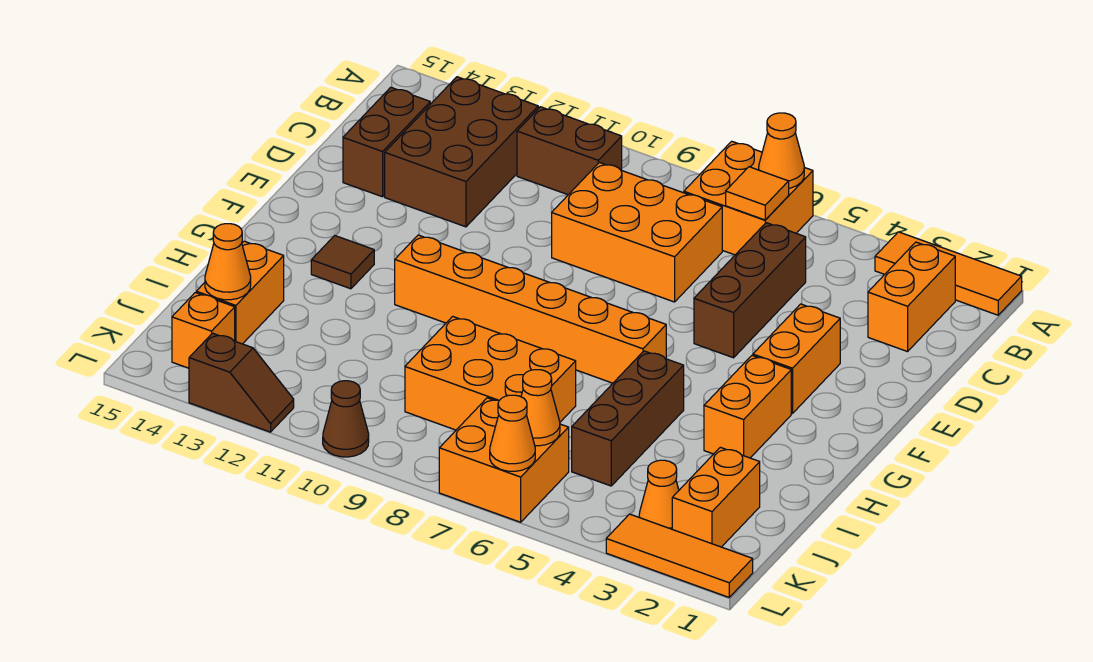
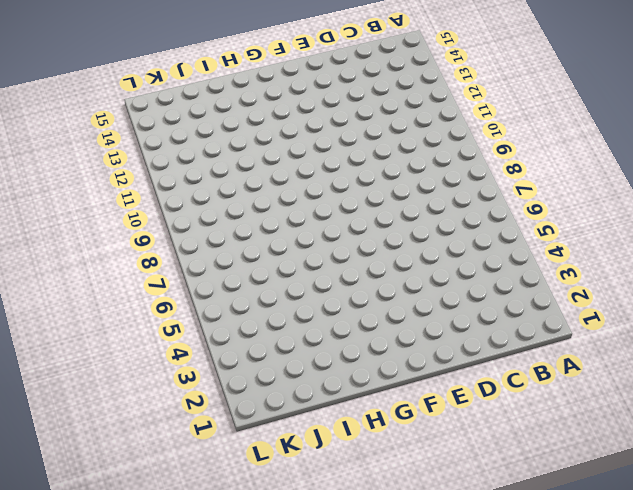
none -> orange 1x3 tile [875,232,1022,315]
none -> orange 2x2 brick [684,141,813,255]
none -> orange 1x2 brick [868,242,955,352]

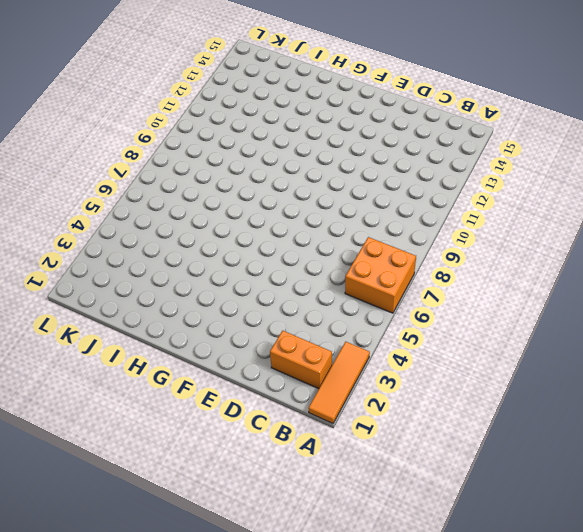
none -> brown 1x2 brick [517,107,622,195]
none -> brown 2x3 brick [385,77,538,227]
none -> brown 1x3 brick [694,223,806,358]

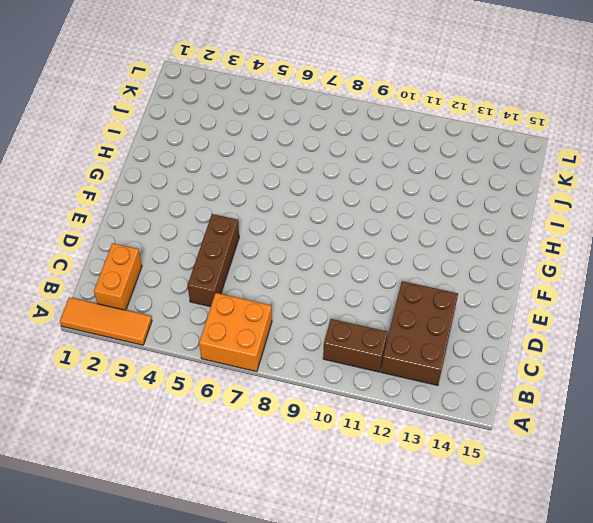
none -> orange 2x3 brick [552,163,722,302]
none -> brown 1x2 brick [343,87,430,197]
none -> orange 1x2 brick [753,304,840,413]

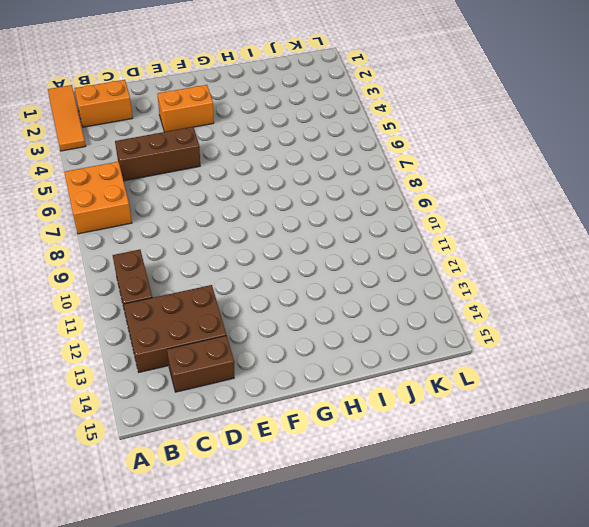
none -> orange 2x3 brick [552,163,722,302]
none -> orange 1x2 brick [704,356,791,458]
none -> orange 1x6 brick [395,235,666,383]

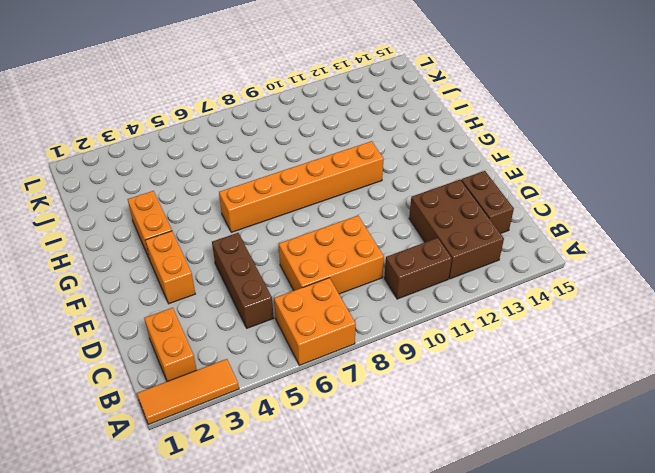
none -> brown 1x1 tile [311,236,374,289]
none -> brown 1x3 brick [572,351,684,486]
none -> orange 2x3 brick [405,316,576,430]

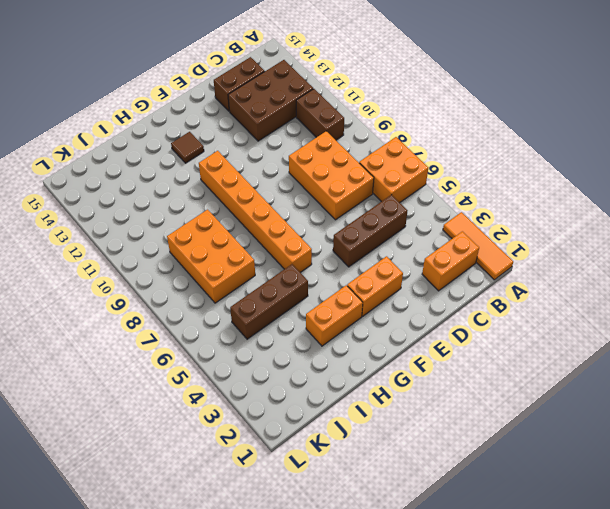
none -> orange 1x2 brick [196,241,284,344]
none -> orange 1x2 brick [672,447,760,547]
none -> orange 1x1 cone [639,460,679,529]

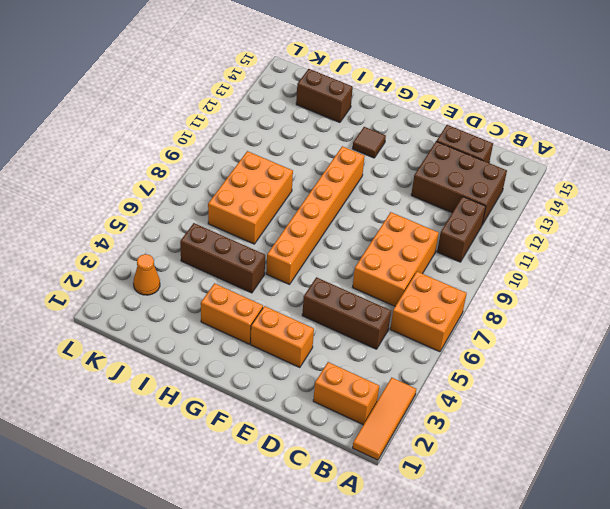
brown 1x2 brick [296,69,353,122] -> orange 1x2 brick [196,241,284,344]
none -> orange 1x2 brick [672,447,760,547]
none -> orange 2x2 brick [439,398,569,522]
none -> orange 1x1 brick [172,293,235,368]

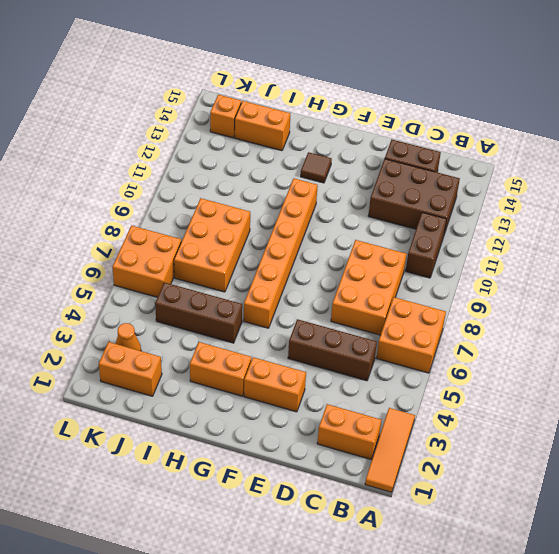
none -> orange 1x3 tile [606,514,753,597]
none -> brown 1x1 cone [323,381,369,457]
none -> brown 1x2 slope [189,333,294,432]

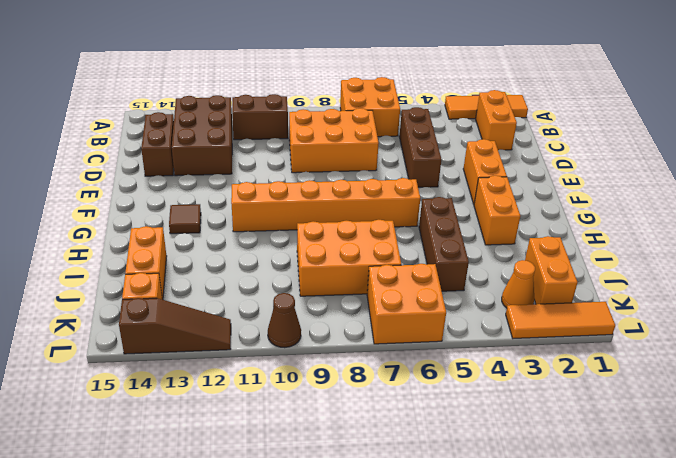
brown 1x3 slope [119,298,231,354] -> brown 1x2 slope [189,333,294,432]
none -> orange 1x1 cone [759,113,804,188]
none -> orange 1x1 tile [726,167,789,220]
none -> orange 1x1 cone [205,224,251,300]

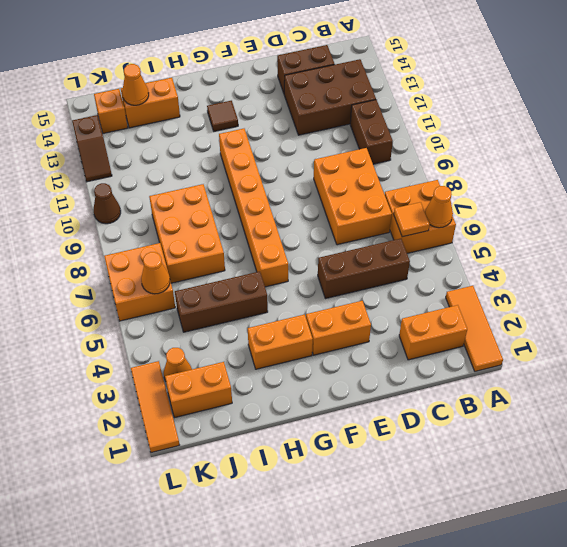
none -> orange 1x1 cone [490,395,535,471]

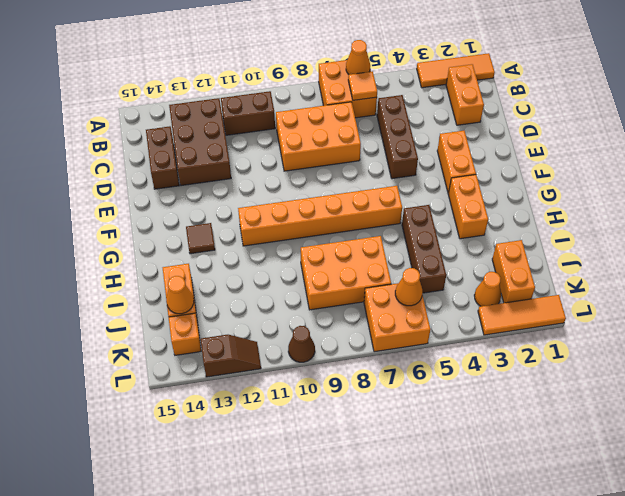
none -> orange 1x1 cone [490,395,535,471]

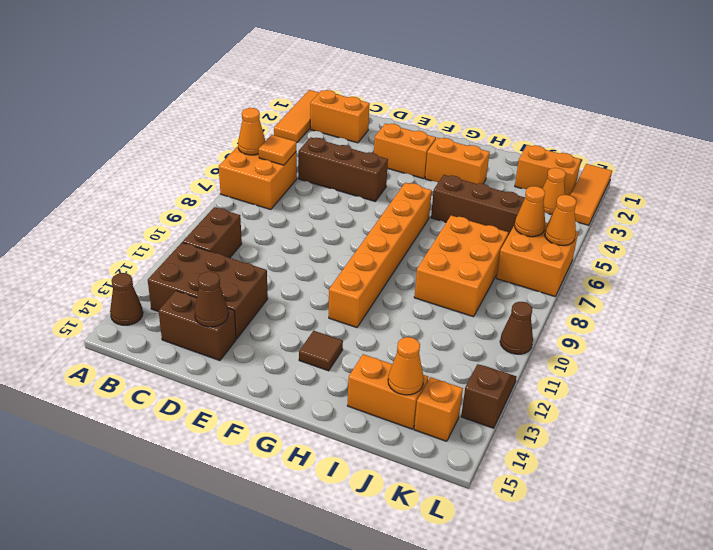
brown 1x1 cone [110,273,143,325] -> none
brown 1x1 cone [195,272,228,327] -> none
none -> orange 2x3 brick [552,163,722,302]

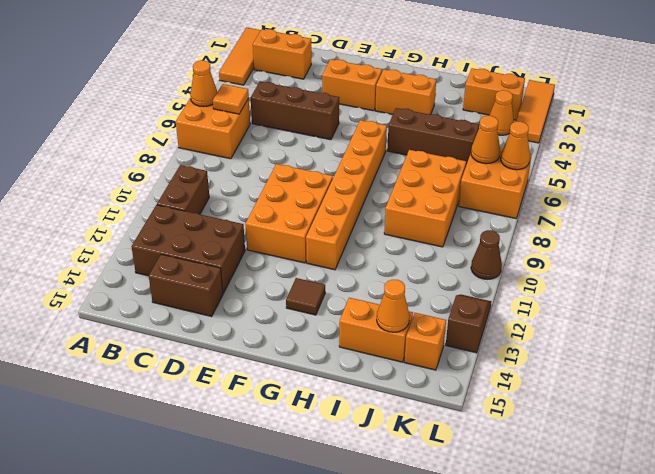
orange 2x3 brick [245,164,333,263] -> orange 2x3 brick moved to [552,163,722,302]

